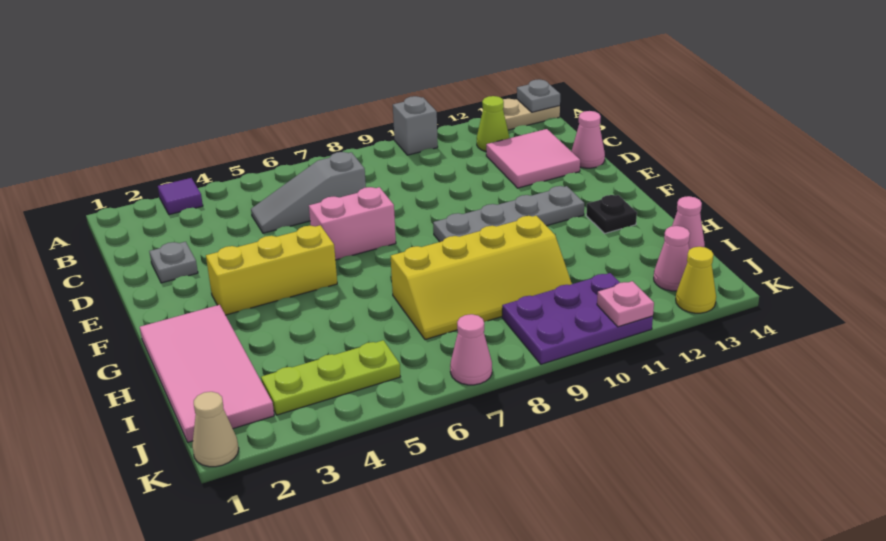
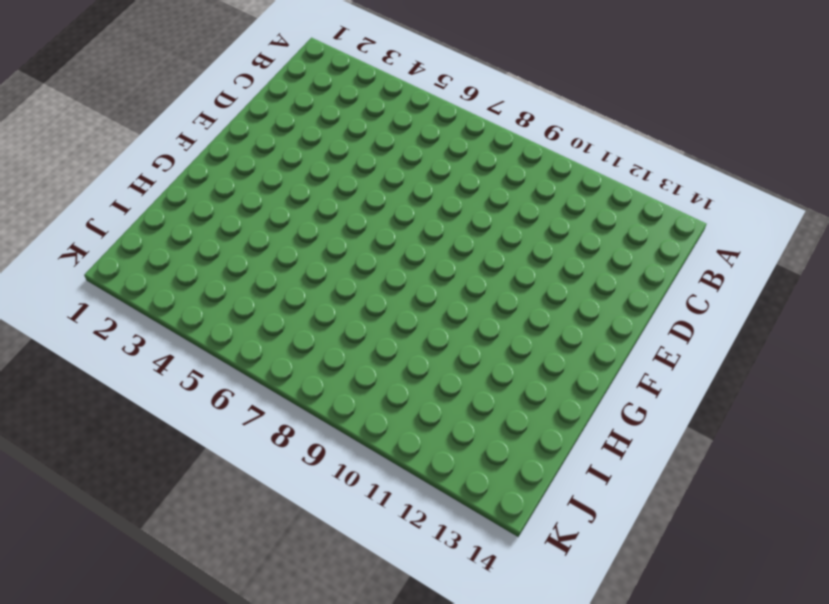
none -> purple 1x1 tile [158,178,203,215]
none -> grey 1x1 brick [393,96,438,155]
none -> tan 1x2 plate [503,99,560,130]

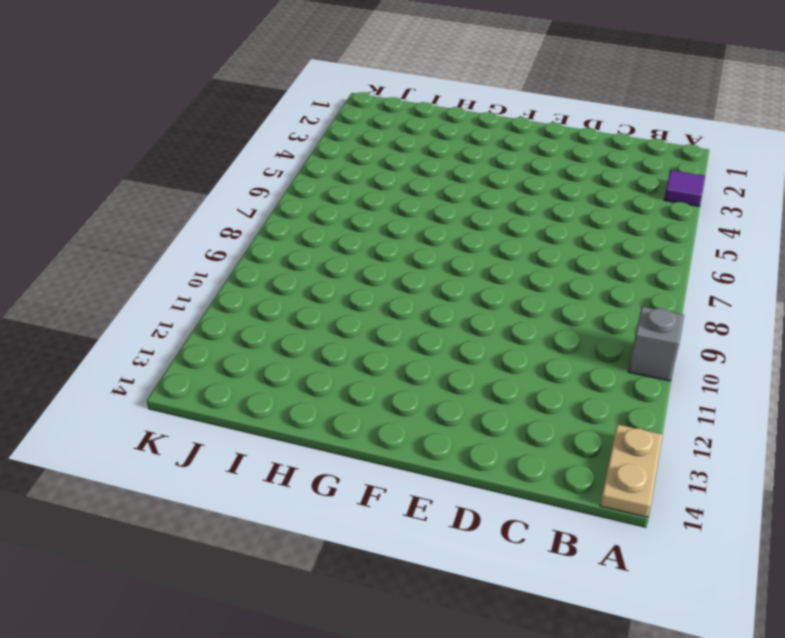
none -> lime 1x1 cone [477,96,509,151]
none -> grey 1x3 slope [251,152,366,233]
none -> pink 2x2 tile [486,129,580,188]

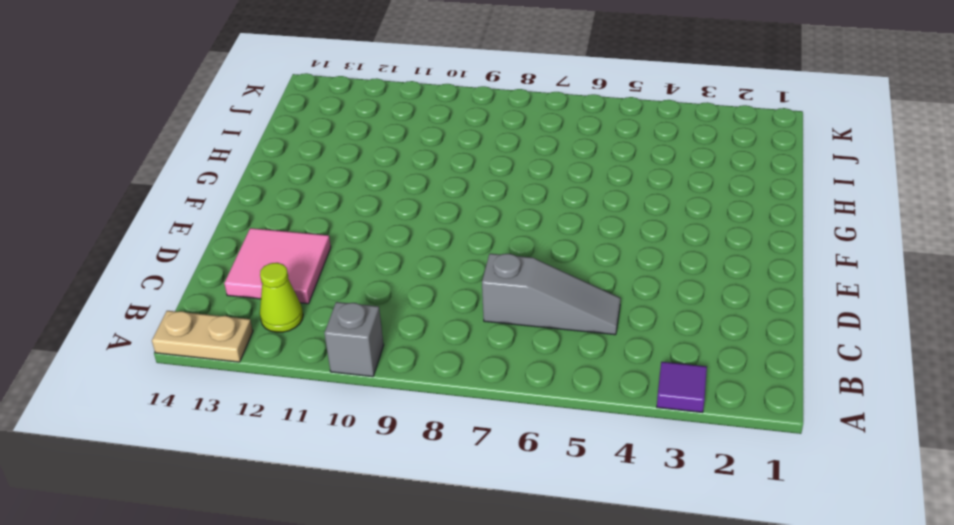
none -> grey 1x1 plate [149,242,198,283]
none -> pink 1x1 cone [571,111,605,168]
none -> pink 1x2 brick [309,187,396,260]

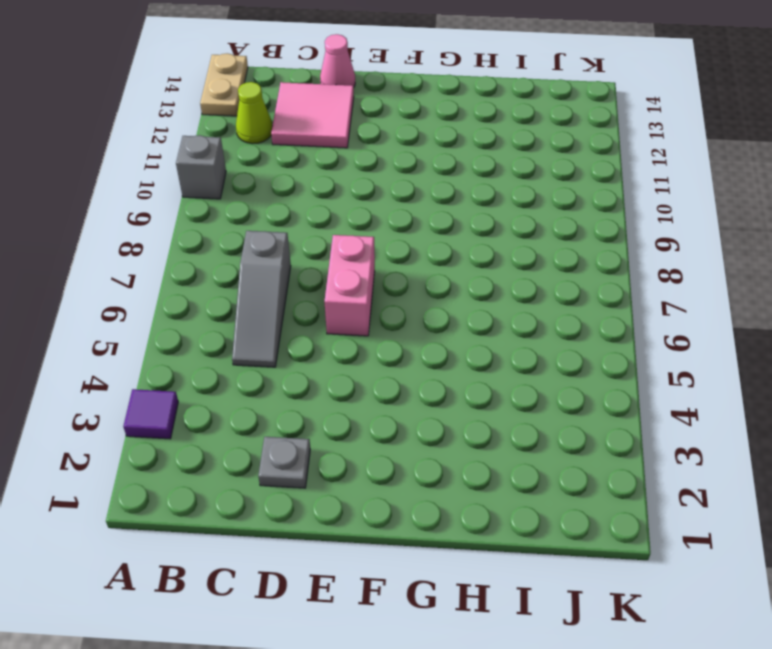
none -> yellow 1x3 brick [206,225,337,315]
none -> grey 1x4 plate [433,186,584,242]
none -> pink 2x4 tile [140,305,274,442]

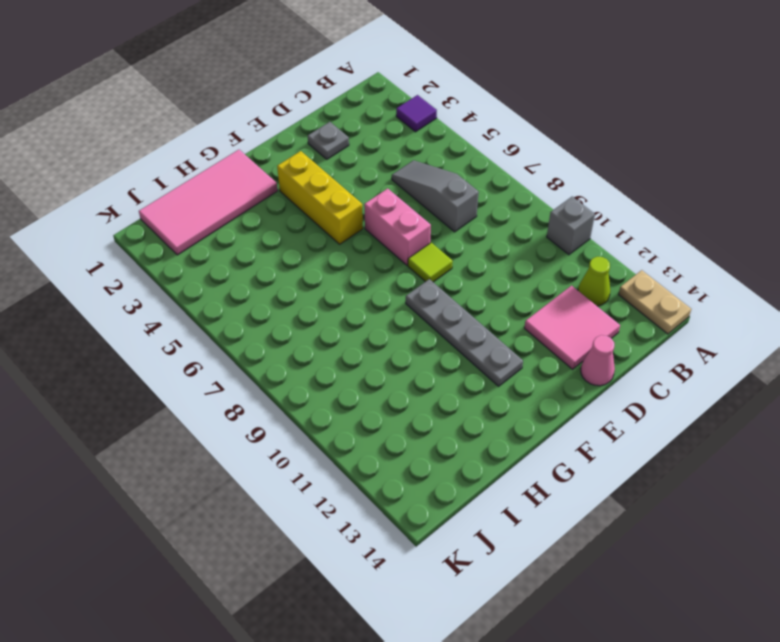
lime 1x1 tile [408,243,453,282] -> none
none -> black 1x1 plate [586,195,637,233]
none -> yellow 2x4 slope [391,216,572,340]
none -> pink 1x1 cone [672,196,705,249]

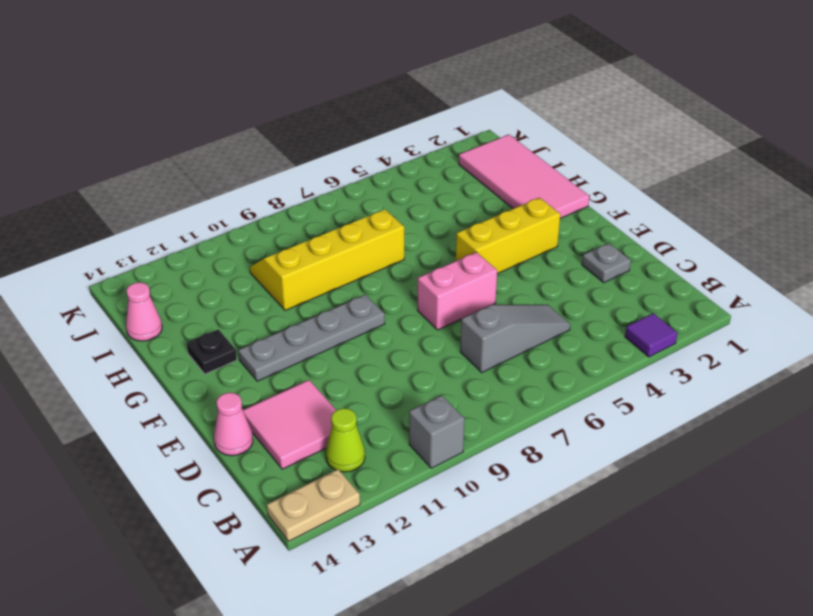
none -> lime 1x3 plate [261,340,400,415]
none -> purple 2x3 plate [502,273,653,364]
none -> pink 1x1 cone [654,226,690,291]

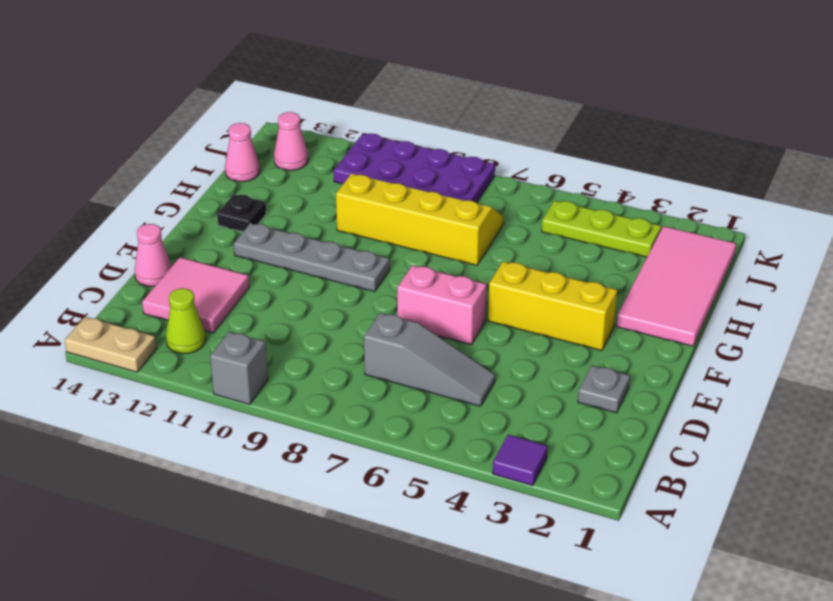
purple 2x4 plate [334,134,495,203] -> purple 2x3 plate [502,273,653,364]
none -> tan 1x1 cone [192,392,239,467]
none -> pink 1x1 cone [450,314,492,385]
none -> yellow 1x1 cone [676,247,716,313]

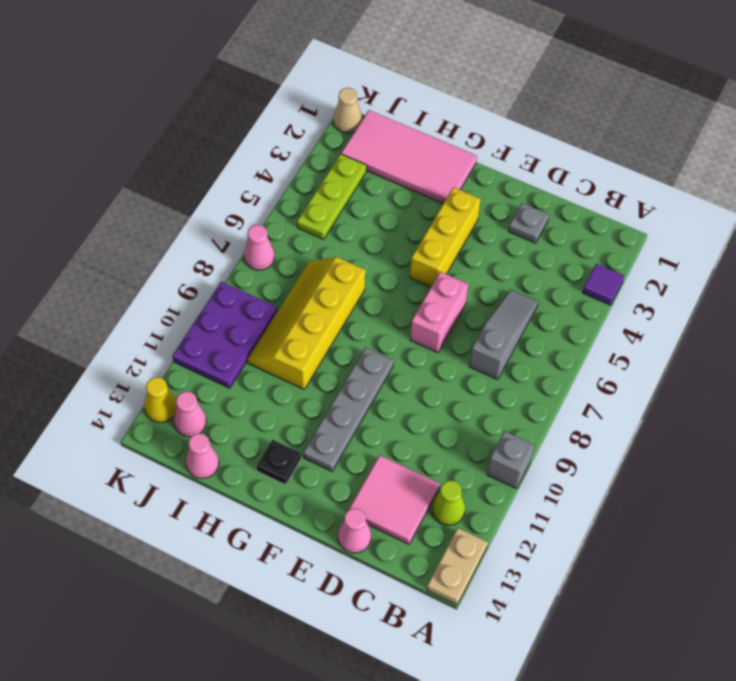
none -> grey 1x1 plate [517,79,560,112]
none -> pink 1x1 plate [597,281,654,327]

